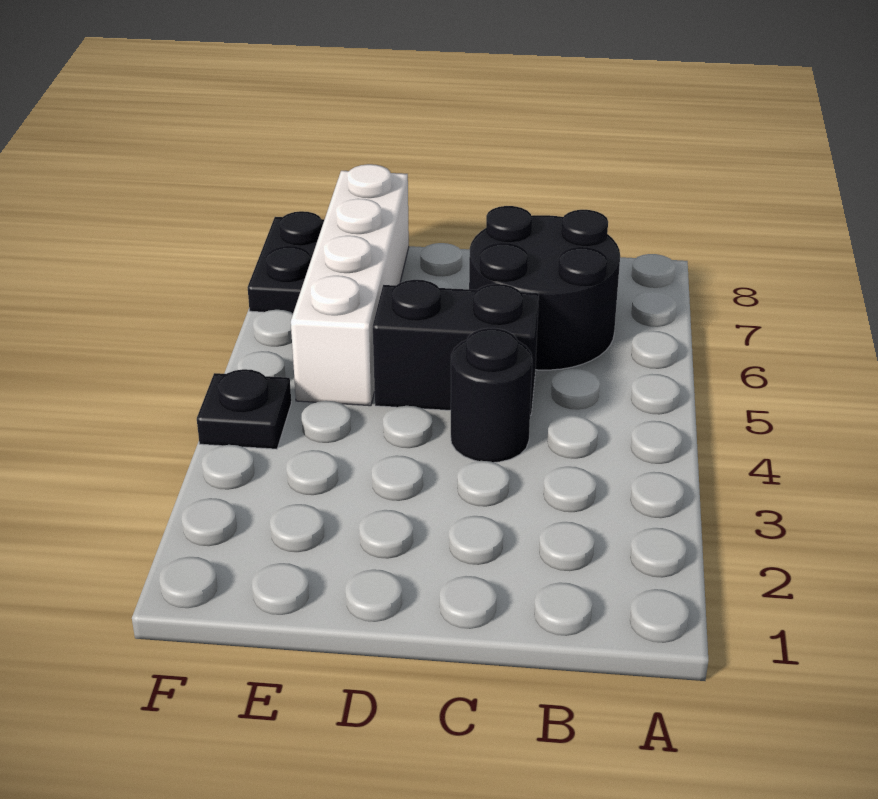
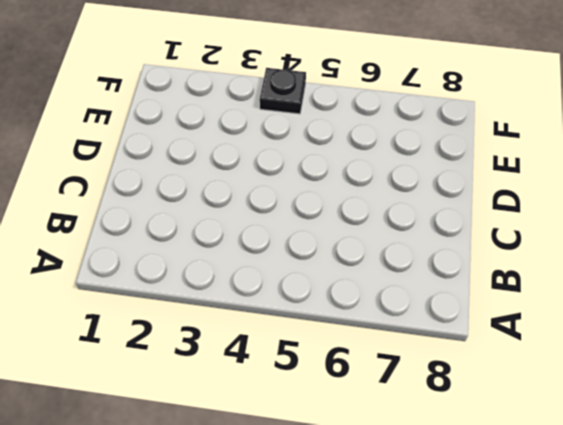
none -> black 2x2 round brick [469,206,620,370]
none -> black 1x1 round brick [451,328,532,462]

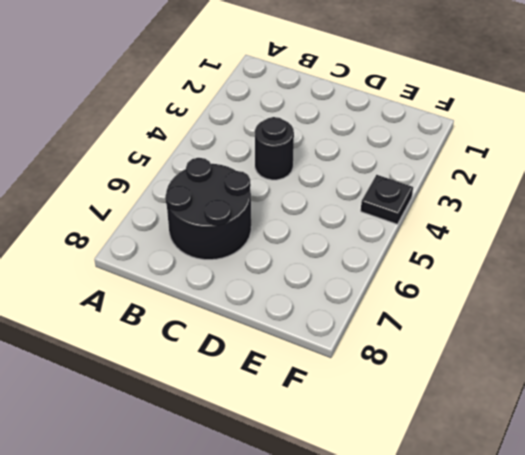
none -> black 1x2 brick [373,280,539,415]
none -> white 1x4 brick [291,164,409,406]

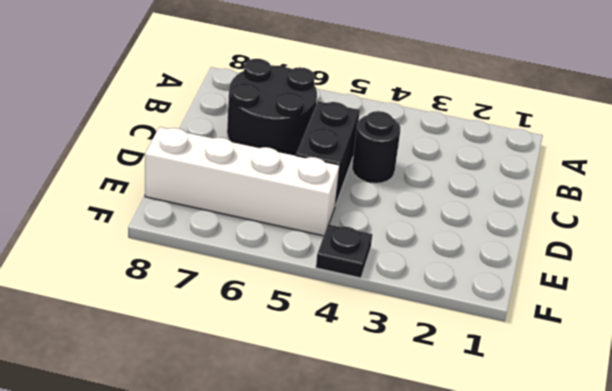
none -> black 1x2 plate [248,211,324,313]

